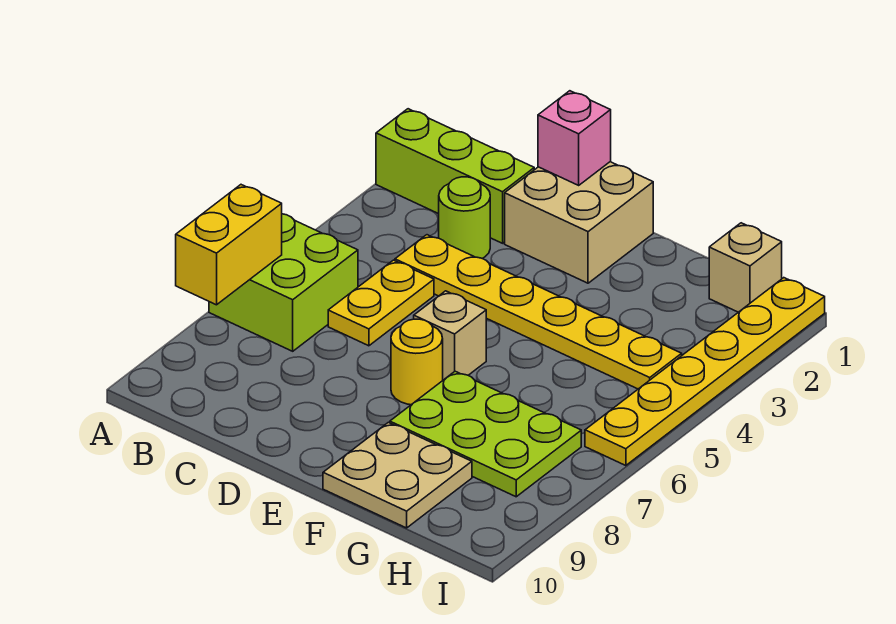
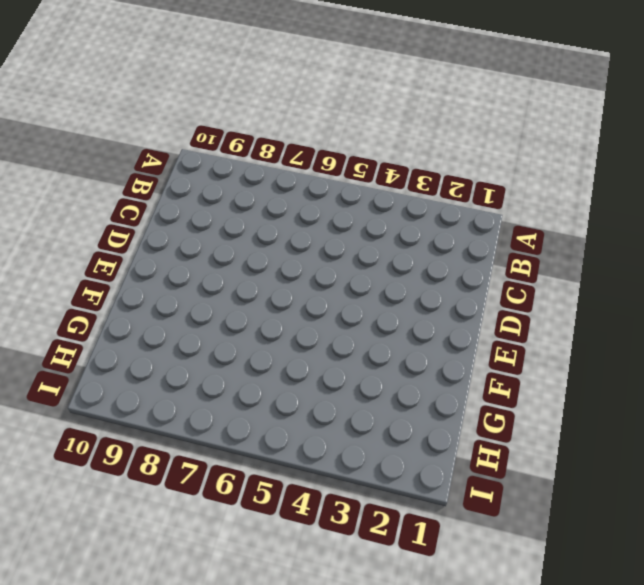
none -> lime 1x3 brick [376,109,534,243]
none -> lime 2x2 brick [209,214,358,351]
none -> lime 1x1 round brick [439,177,490,259]

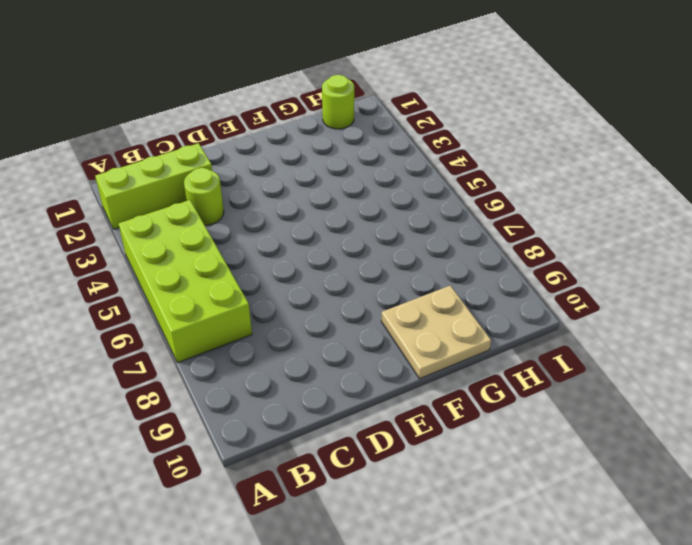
lime 2x4 brick [119,200,252,363] -> lime 2x2 brick [209,214,358,351]
lime 1x1 round brick [322,75,354,129] -> tan 1x1 brick [709,223,782,312]
none -> yellow 1x6 plate [395,235,682,389]
none -> yellow 1x2 plate [328,260,434,346]
none -> tan 2x2 brick [505,162,653,283]

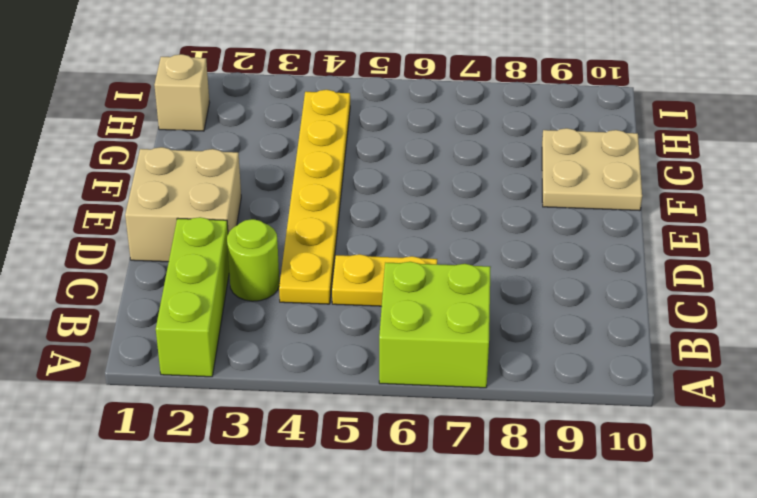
none -> tan 1x1 brick [414,291,486,380]
none -> yellow 1x1 round brick [391,319,443,405]
none -> lime 2x3 plate [390,371,581,497]

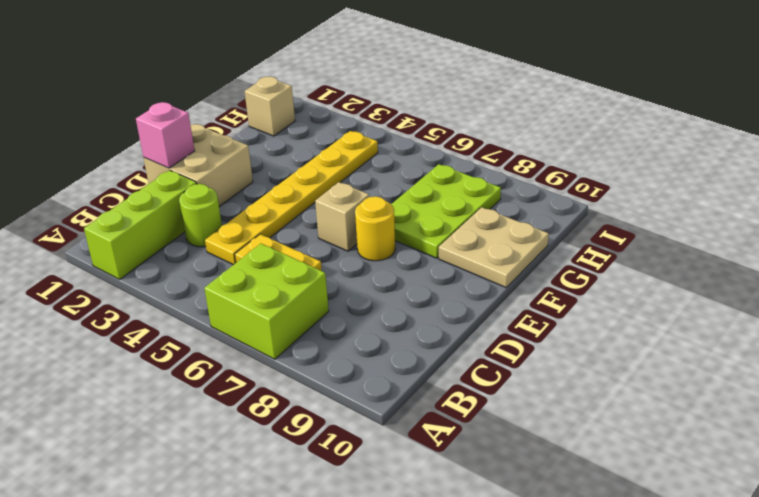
none -> yellow 1x6 plate [585,278,825,466]
none -> yellow 1x2 brick [176,185,282,305]

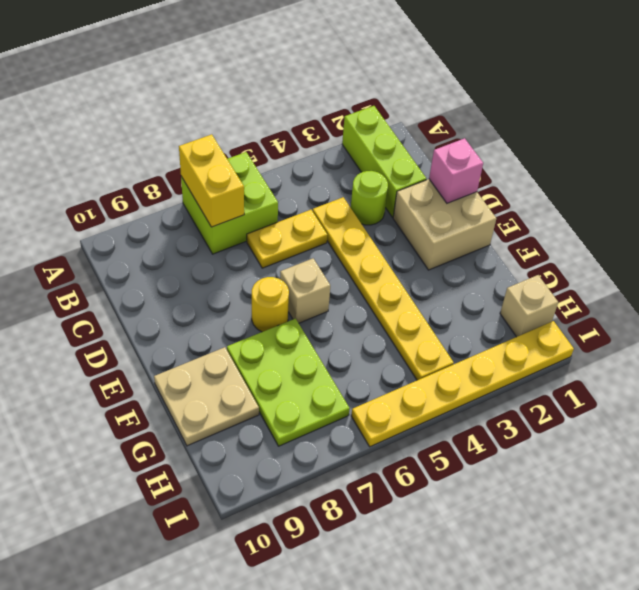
yellow 1x2 brick [179,134,244,227] -> yellow 1x2 brick turned to [176,185,282,305]

